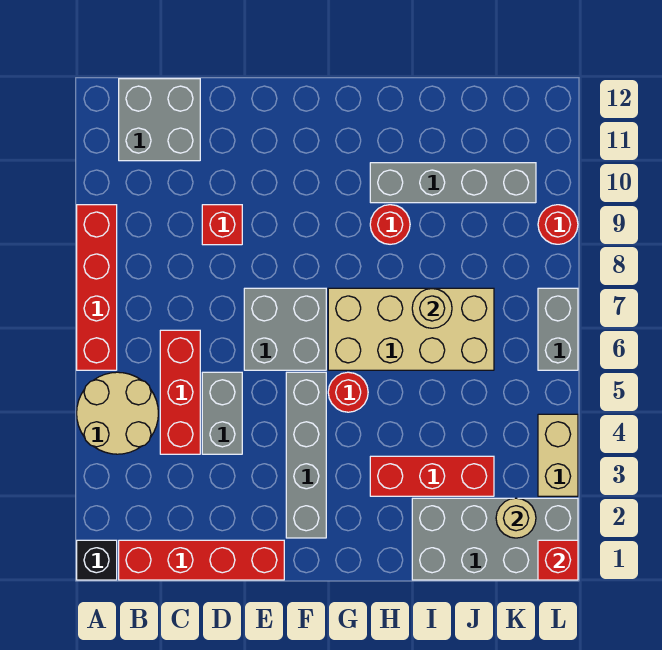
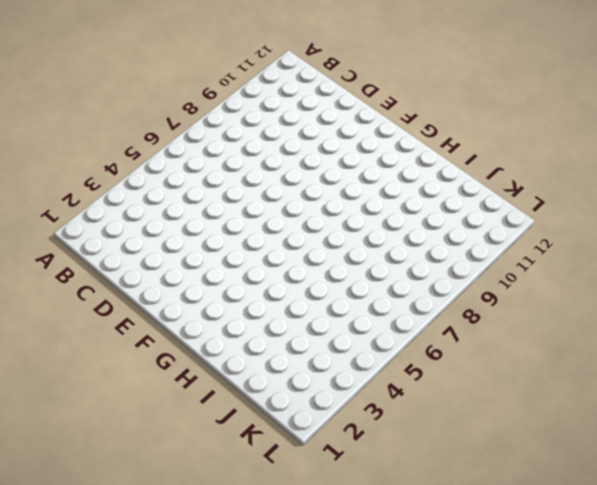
none -> black 1x1 brick [77,540,117,580]
none -> tan 2x2 round brick [77,372,158,454]
none -> red 1x4 brick [77,205,117,370]

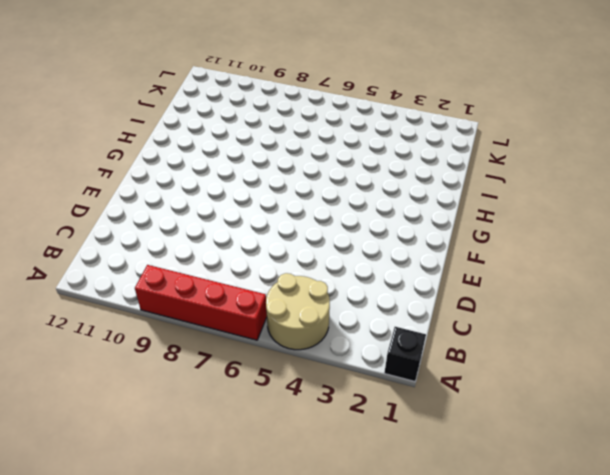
none -> red 1x4 brick [119,540,284,580]
none -> grey 2x2 brick [119,79,200,161]
none -> red 1x3 brick [160,330,200,454]

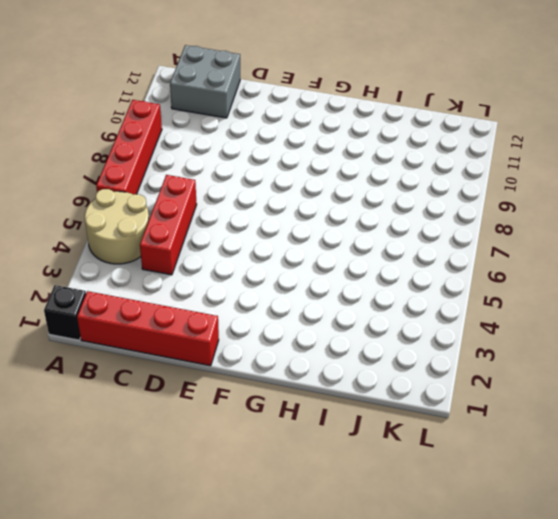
none -> grey 1x2 brick [202,372,242,454]
none -> red 1x1 brick [202,205,242,245]
none -> grey 2x2 brick [244,288,326,370]

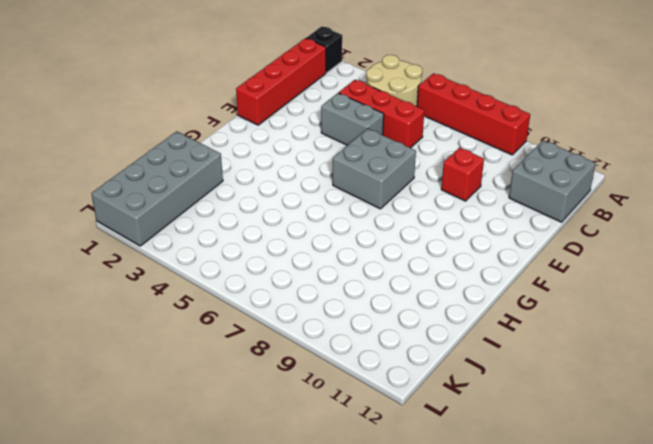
none -> grey 1x4 brick [286,372,326,538]
none -> red 1x1 round brick [328,372,368,412]
none -> tan 2x4 brick [328,288,494,370]

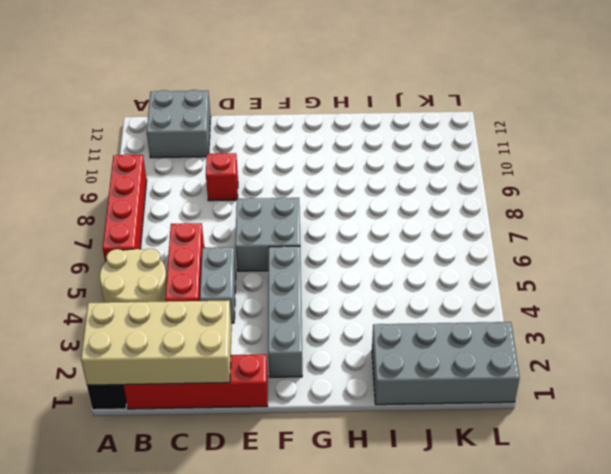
tan 2x4 brick [81,300,232,385] -> tan 2x4 brick moved to [328,288,494,370]
none -> red 1x1 round brick [328,372,368,412]
none -> red 1x3 brick [370,456,494,496]
none -> red 1x1 round brick [370,205,410,244]

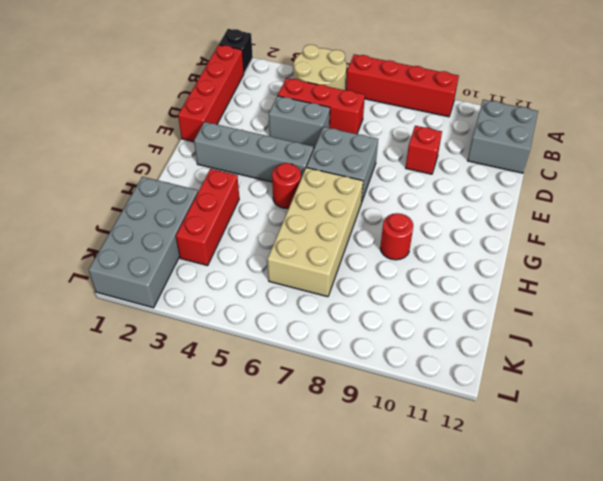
none -> grey 1x4 brick [370,163,536,203]
none -> tan 1x2 brick [538,414,578,496]
none -> grey 1x2 brick [538,288,578,370]

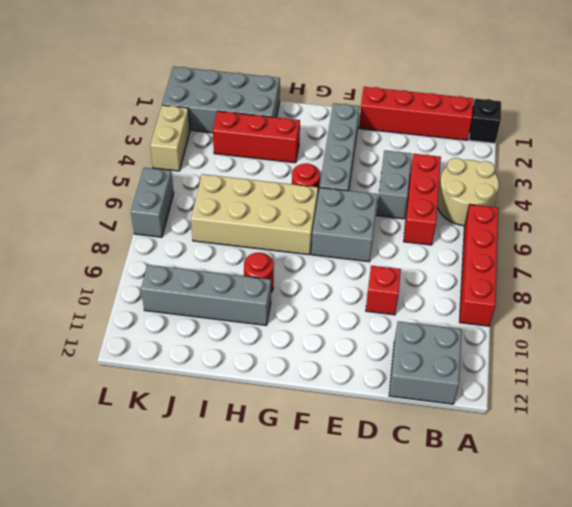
none -> red 1x1 round brick [538,205,578,244]
none -> tan 1x1 round brick [412,288,452,328]
none -> tan 1x1 round brick [496,498,536,538]

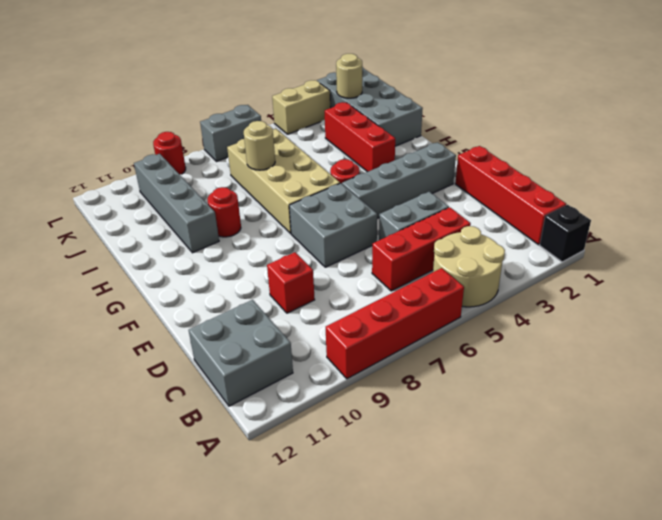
none -> red 1x1 brick [538,540,578,580]

